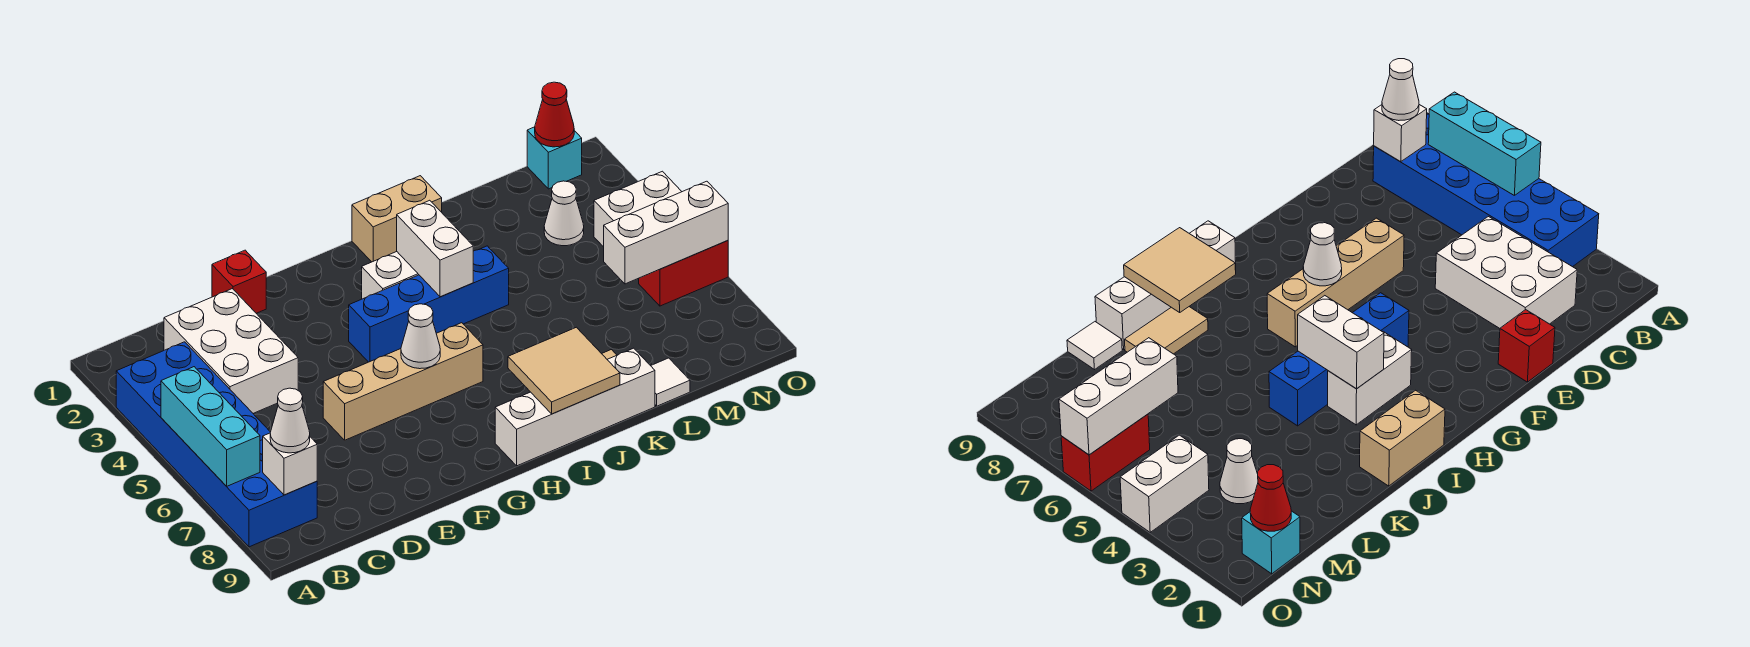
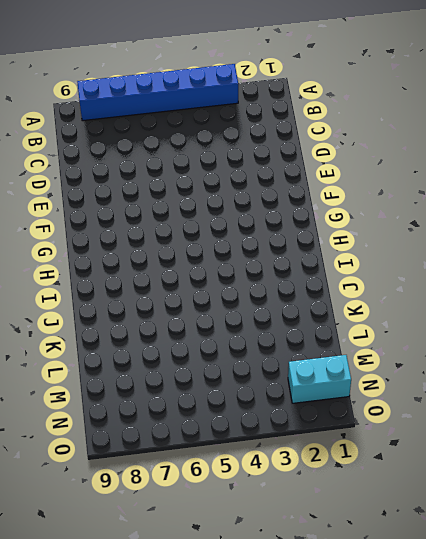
blue 1x6 brick [77,64,238,121] -> blue 2x6 brick [116,342,317,547]
cyan 1x2 brick [288,355,351,403] -> cyan 1x1 brick [527,127,582,189]
none -> white 2x3 brick [164,289,298,413]
none -> red 1x1 brick [212,250,266,313]
none -> tan 1x4 brick [323,323,483,440]

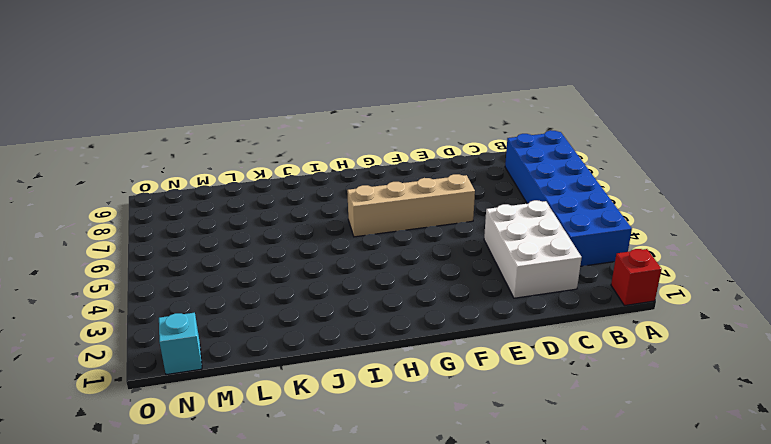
red 1x1 brick [611,249,662,306] -> red 1x1 brick moved to [212,250,266,313]
none -> blue 1x4 brick [349,246,509,362]
none -> white 1x2 brick [362,252,419,299]
none -> white 1x4 brick [495,348,655,466]

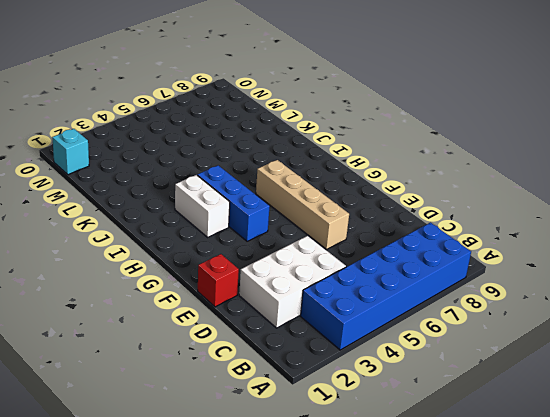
blue 1x3 brick [197,166,270,241] -> blue 1x4 brick [349,246,509,362]
none -> white 1x4 brick [495,348,655,466]
none -> tan 1x2 brick [352,176,442,262]
none -> tan 1x2 tile [1125,307,1208,354]

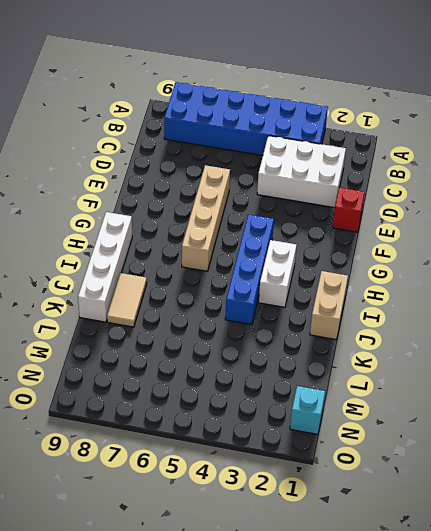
none -> white 1x1 tile [651,358,690,406]
none -> white 1x1 cone [544,181,584,246]
none -> white 1x2 brick [594,171,682,247]

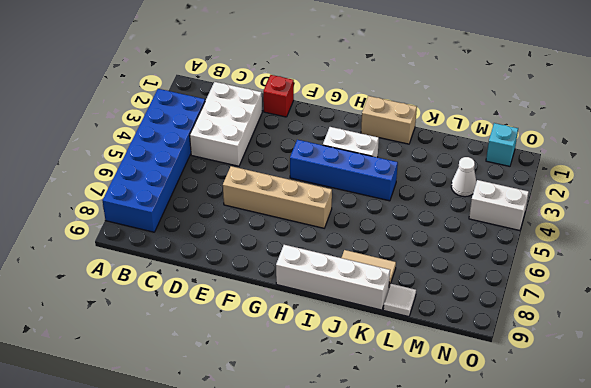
none -> red 1x2 brick [639,241,728,306]
none -> cyan 1x3 brick [161,367,260,486]
none -> white 1x1 brick [263,433,317,495]

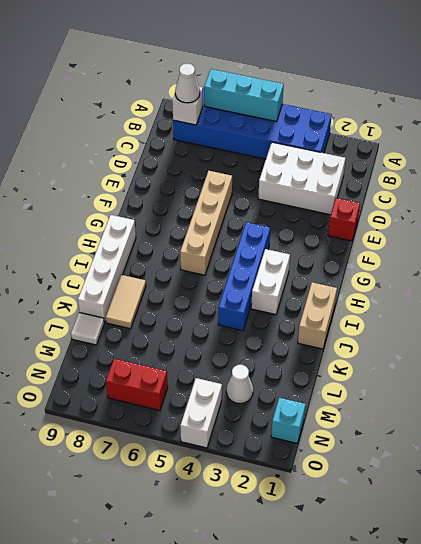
red 1x2 brick [106,359,168,410] -> red 1x2 brick turned to [639,241,728,306]
none -> white 1x1 cone [401,304,440,369]
none -> white 1x2 brick [397,200,473,297]
none -> tan 2x2 tile [508,327,620,414]

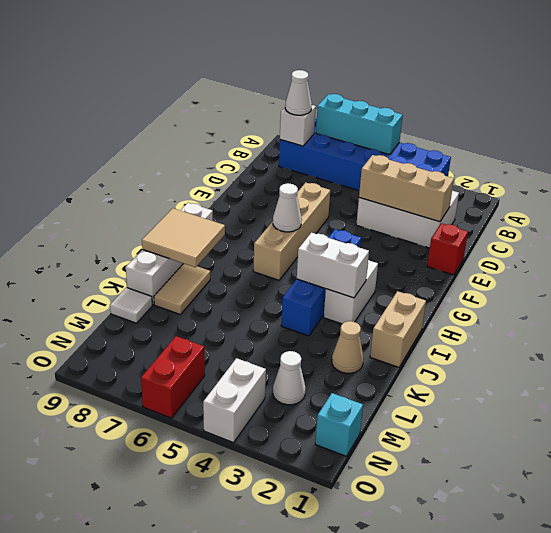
tan 1x3 brick [359,155,454,222] -> none
tan 1x1 cone [332,321,364,373] -> none
none -> white 1x3 brick [604,181,728,284]
none -> red 1x1 cone [535,82,574,147]

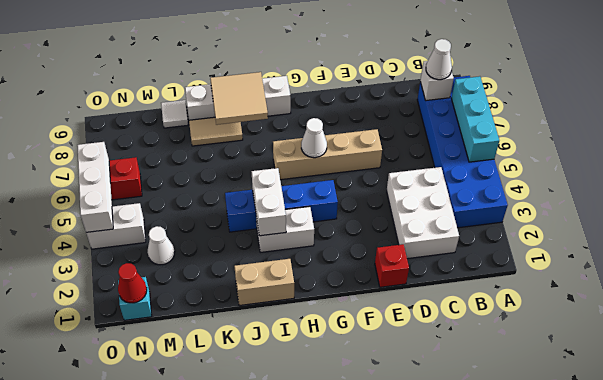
white 1x3 brick [77,142,113,233] -> white 1x3 brick turned to [604,181,728,284]

